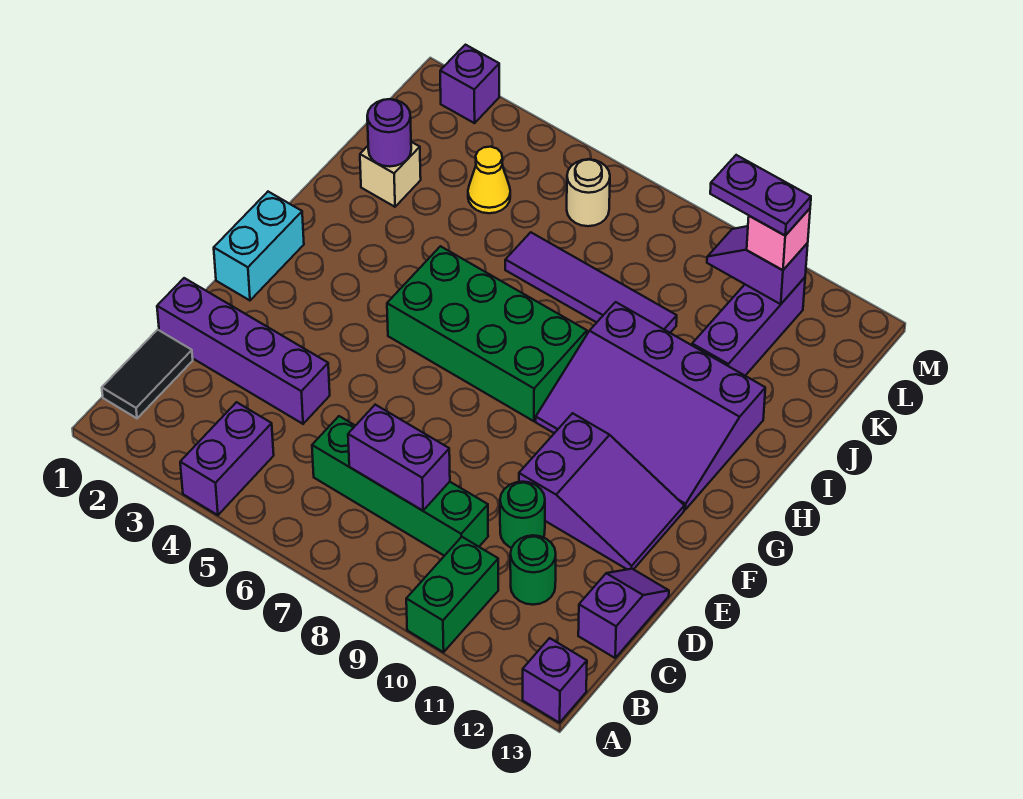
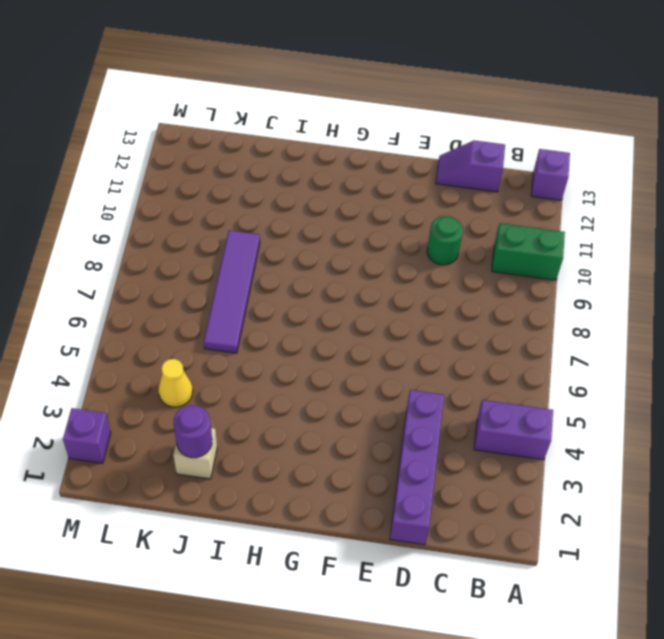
none -> black 1x2 tile [102,330,193,418]
none -> green 1x4 brick [312,416,488,556]
none -> green 1x1 round brick [510,535,556,605]

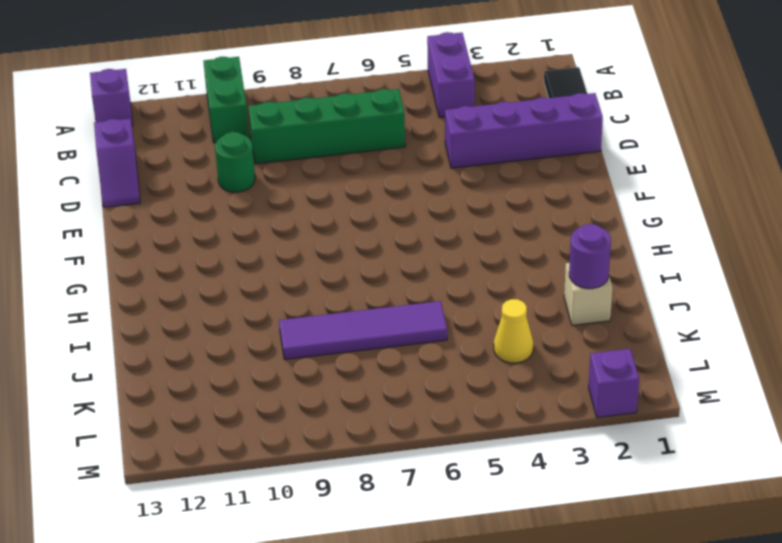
none -> green 1x1 round brick [510,535,556,605]
none -> purple 2x3 slope [519,413,684,569]
none -> cyan 1x2 brick [214,192,304,300]

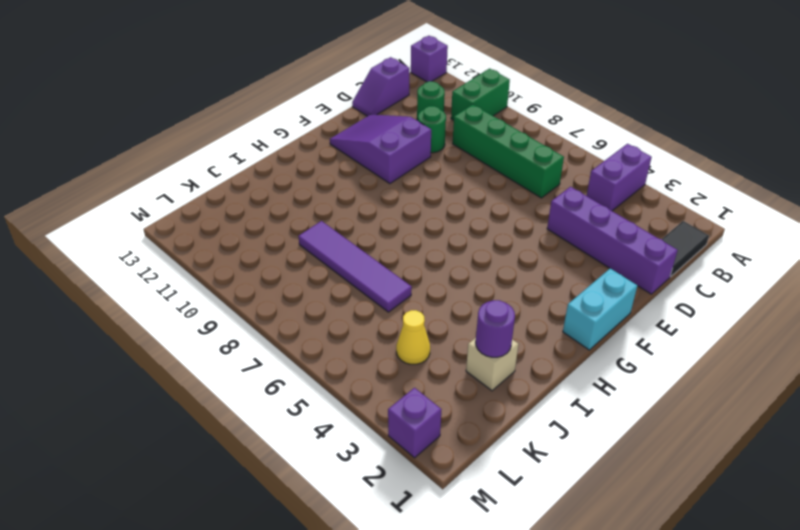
none -> green 2x4 brick [387,246,587,421]
none -> purple 3x4 slope [536,302,765,509]
none -> purple 1x3 brick [692,278,805,376]

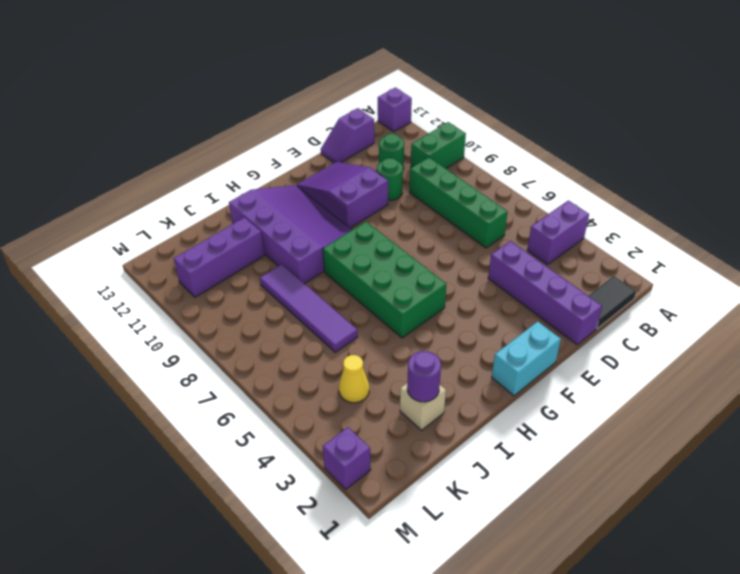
none -> tan 1x1 round brick [567,159,610,226]
none -> purple 1x2 brick [348,405,450,511]
none -> purple 1x2 slope [707,226,808,304]

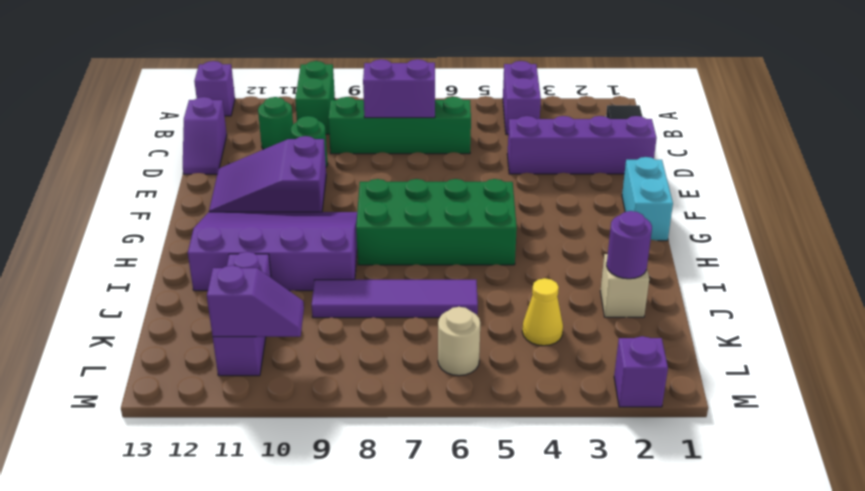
none -> pink 1x1 brick [747,209,810,270]
none -> purple 1x2 plate [710,155,811,236]

